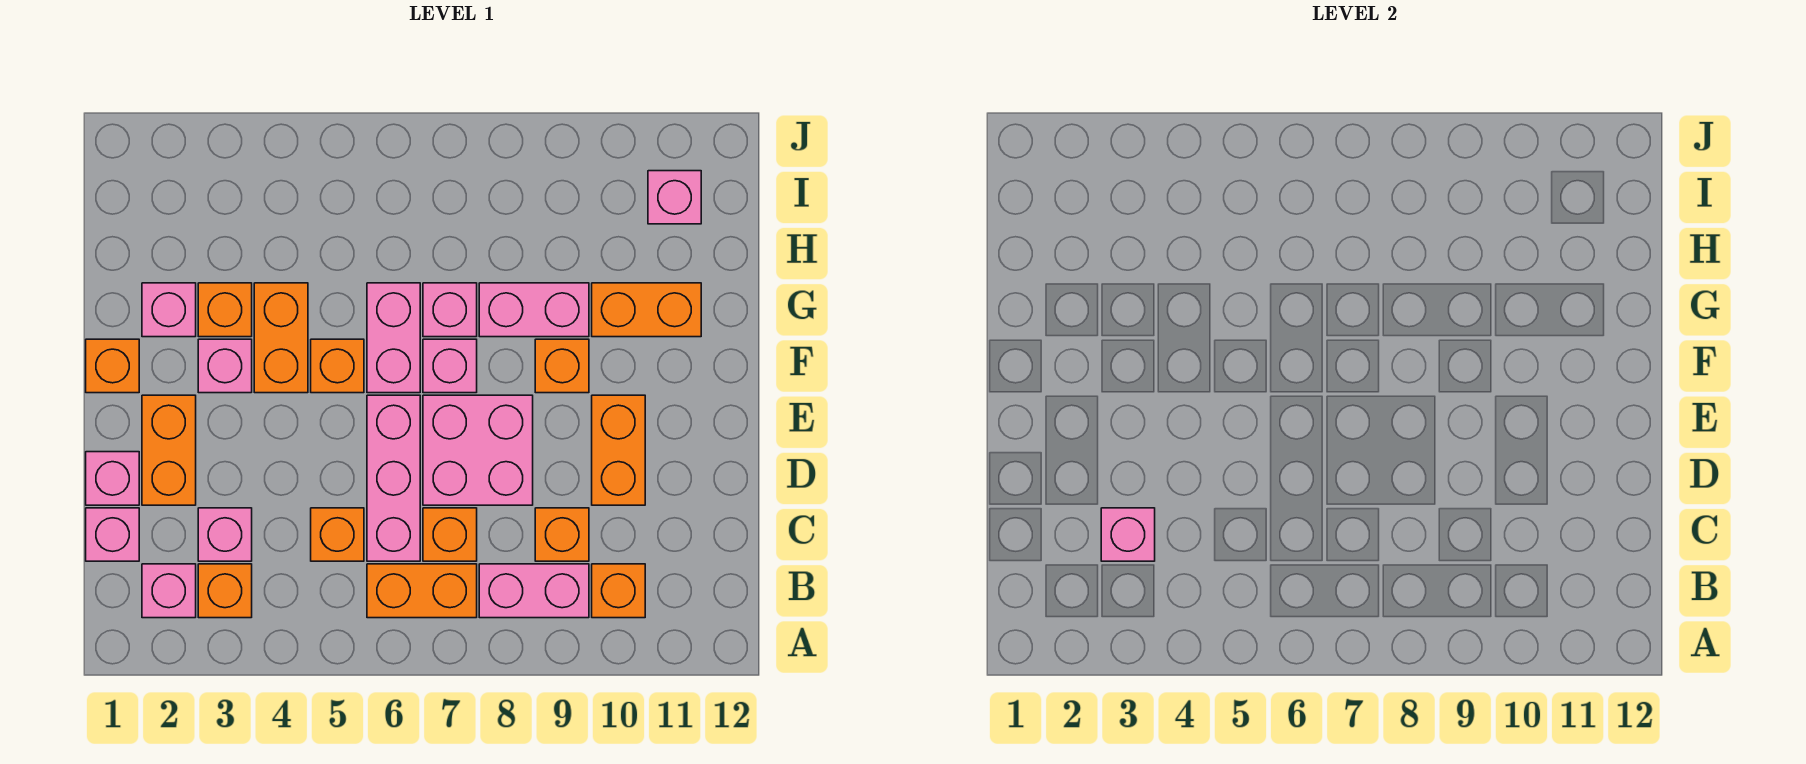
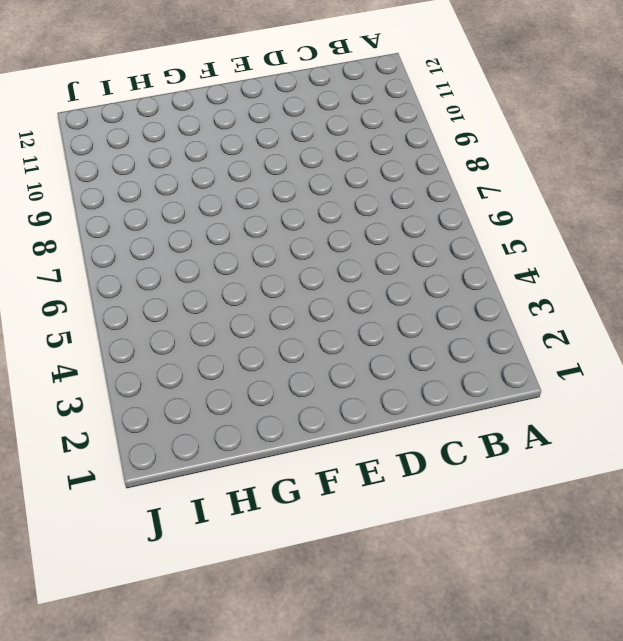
none -> pink 1x1 brick [142,564,196,618]
none -> orange 1x1 brick [198,564,252,618]
none -> orange 1x2 brick [367,564,477,618]

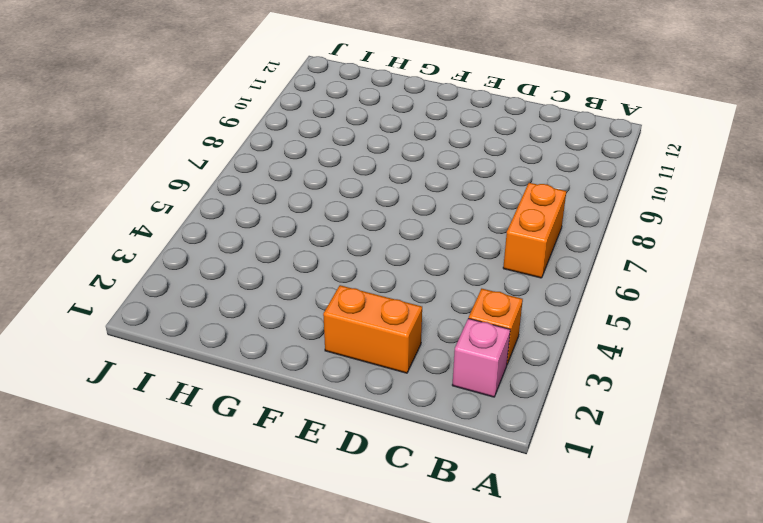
none -> pink 1x2 brick [479,564,589,618]
none -> orange 1x1 brick [592,564,645,618]
none -> pink 1x1 brick [86,508,139,561]

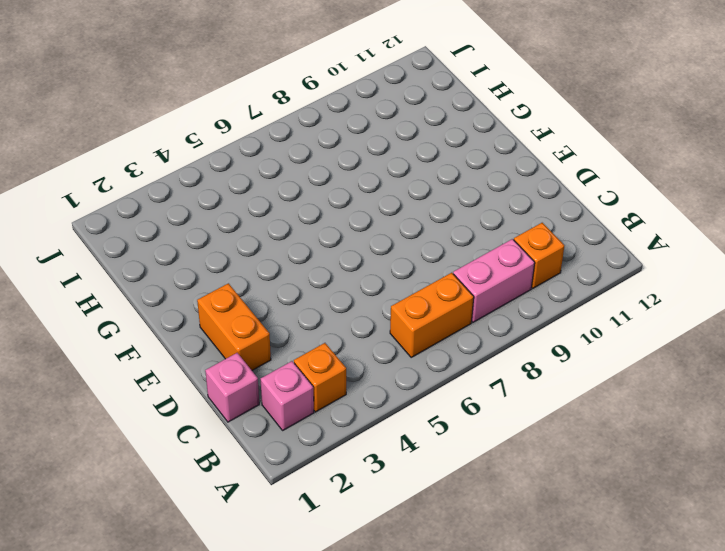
none -> pink 1x1 brick [198,508,252,561]
none -> orange 1x1 brick [311,508,364,561]
none -> pink 1x3 brick [367,395,420,561]

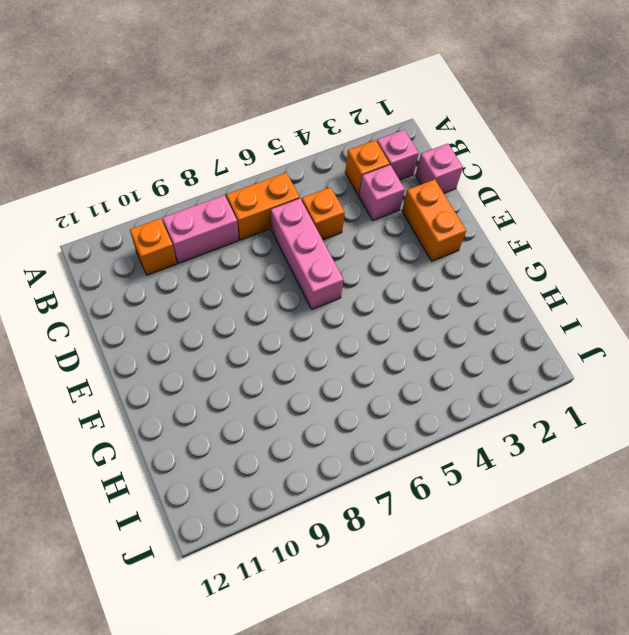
none -> orange 1x1 brick [423,508,477,561]
none -> orange 1x1 brick [535,508,589,561]
none -> pink 1x1 brick [86,452,139,505]

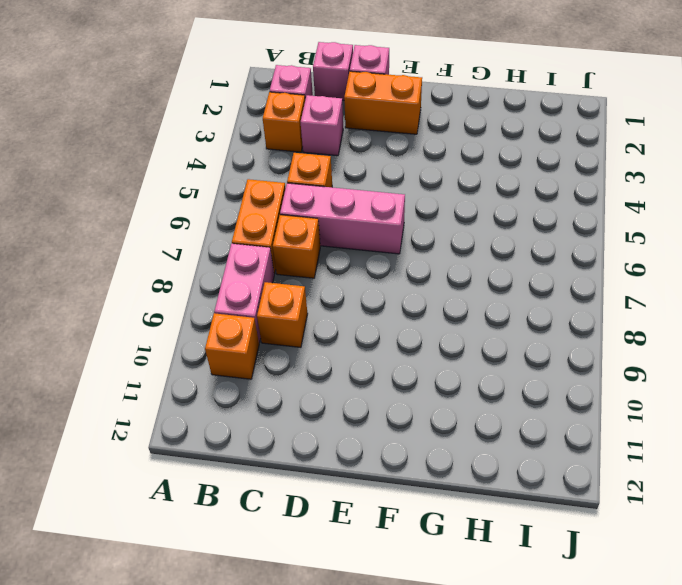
none -> pink 2x2 brick [423,395,533,505]
none -> orange 1x2 brick [592,395,645,505]
none -> orange 1x1 brick [86,339,139,393]

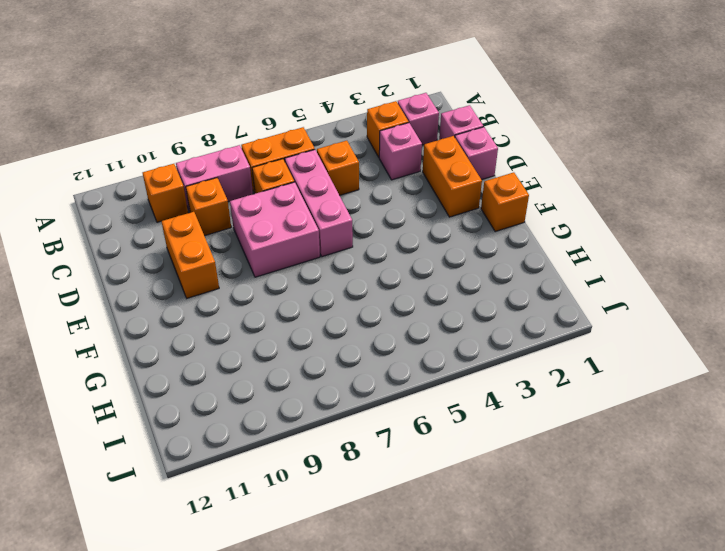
none -> pink 1x1 brick [198,339,252,393]
none -> orange 1x2 brick [254,283,308,393]
none -> orange 1x1 brick [311,339,364,393]

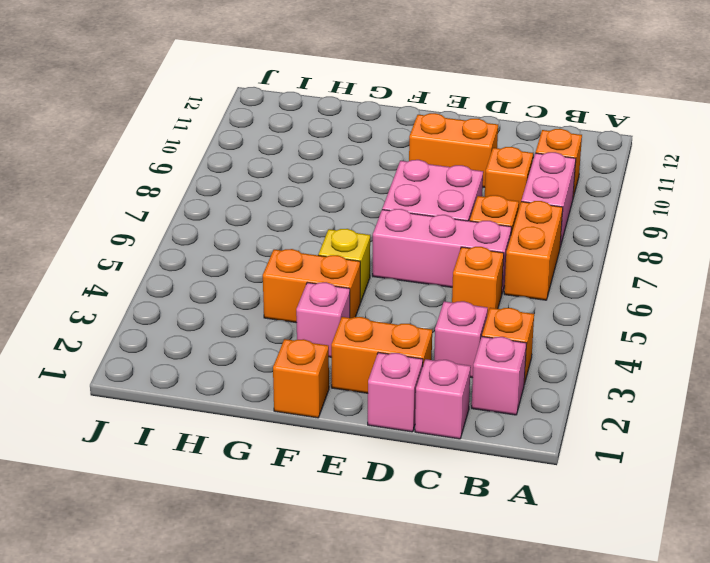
yellow 1x1 brick [318,229,370,303] -> orange 1x1 brick [311,339,364,393]
none -> pink 1x2 brick [367,283,420,393]
none -> pink 1x1 brick [423,339,477,393]
none -> orange 1x1 brick [535,339,589,393]

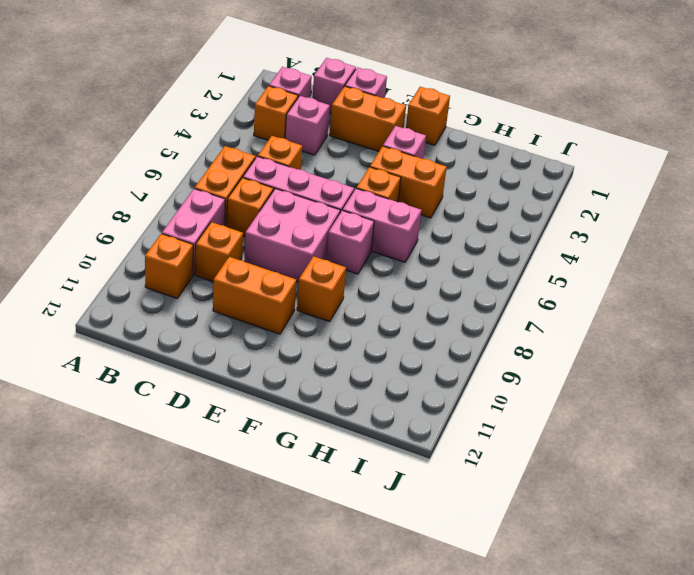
none -> pink 1x1 brick [142,283,196,337]
none -> orange 1x1 brick [198,283,252,337]
none -> pink 1x1 brick [423,283,477,337]

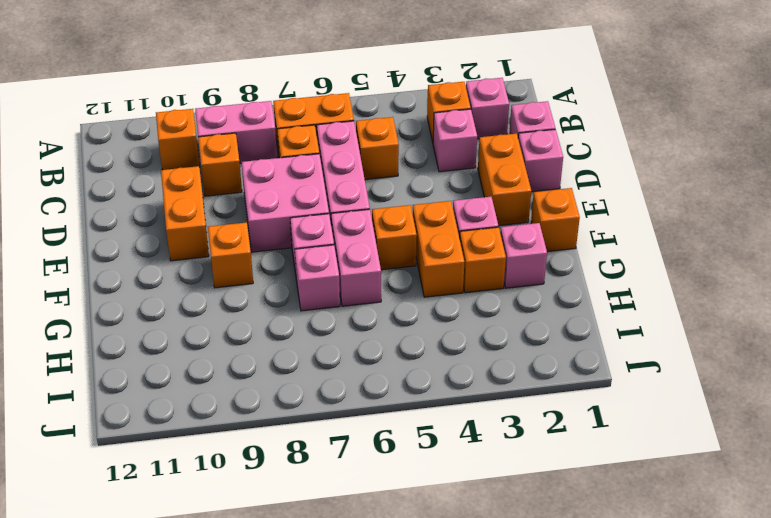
none -> pink 1x2 brick [479,283,589,337]
none -> orange 1x2 brick [592,283,701,337]
none -> pink 1x1 brick [648,171,701,224]

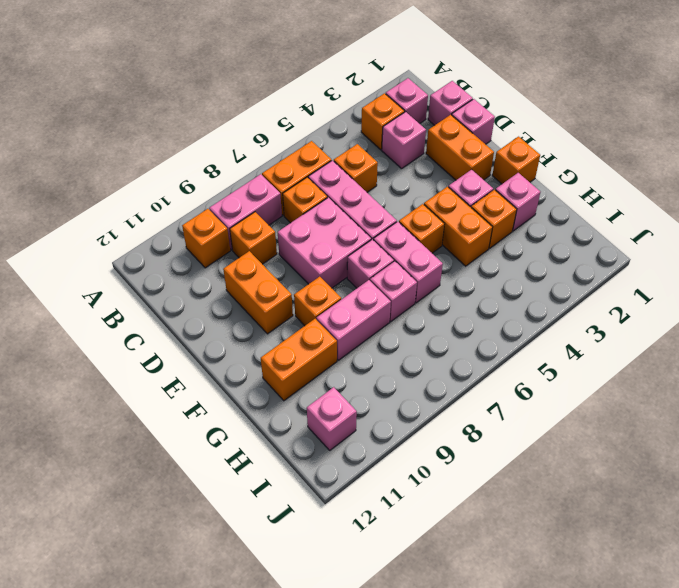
none -> pink 1x1 brick [1101,508,1155,561]

